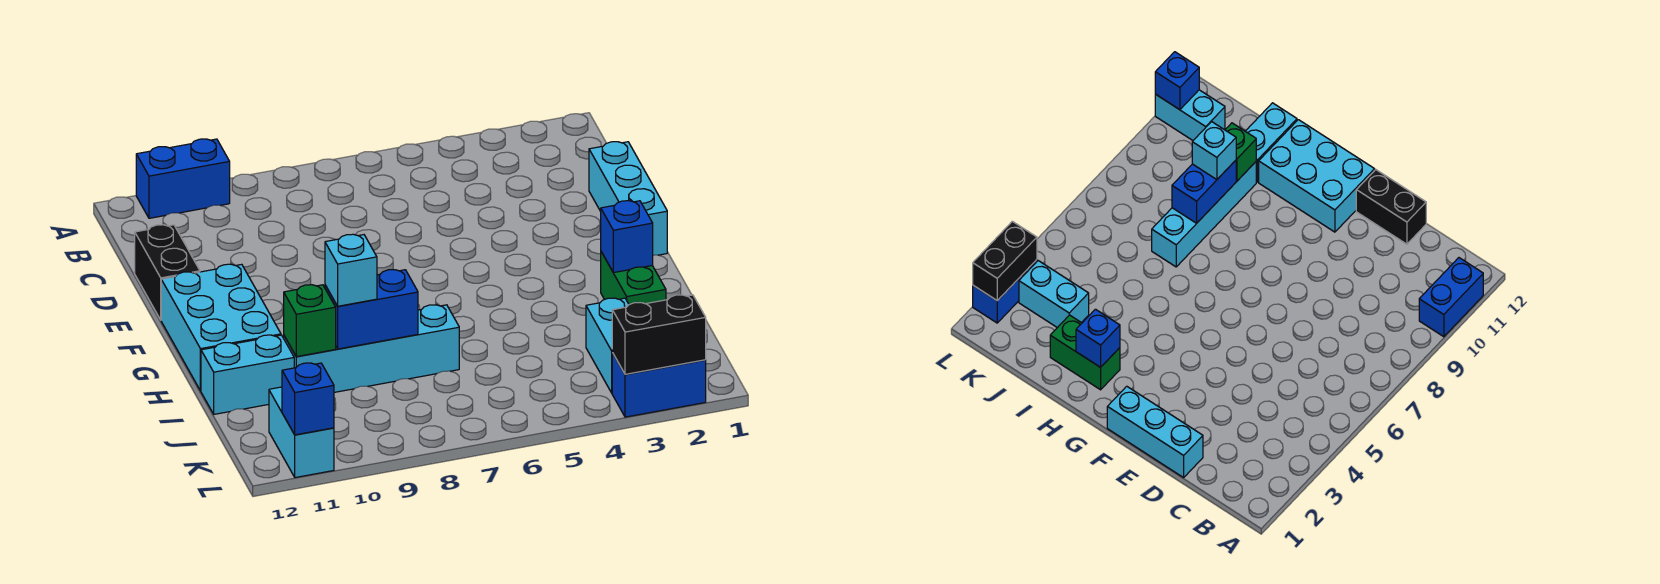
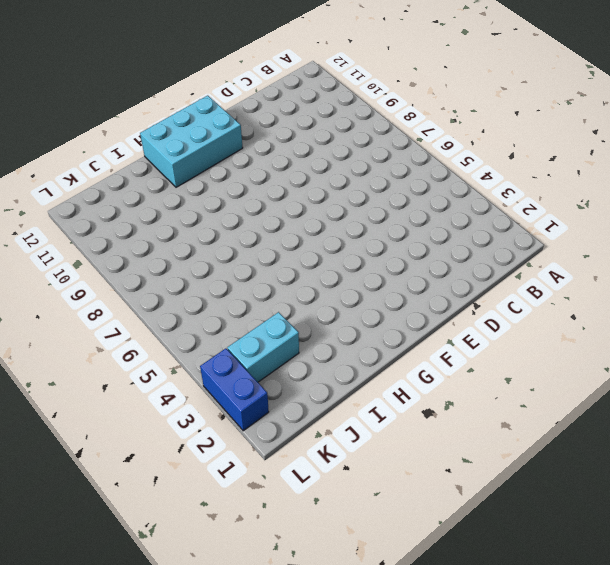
none -> blue 1x2 brick [136,139,230,218]
none -> cyan 1x3 brick [589,142,667,255]
none -> black 1x2 brick [135,225,200,320]

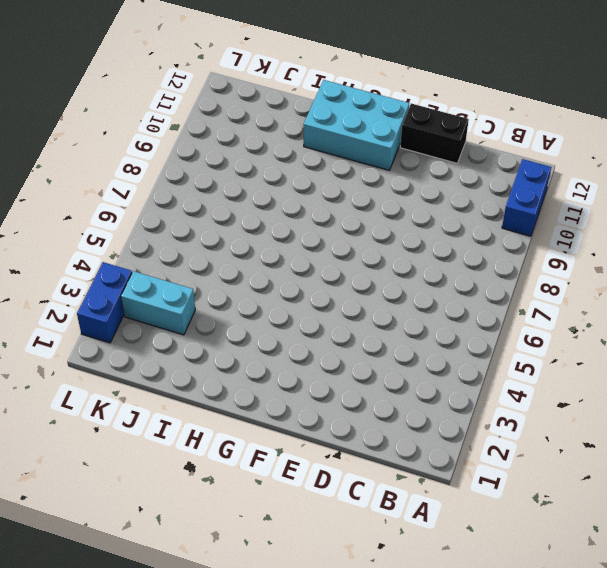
none -> cyan 1x3 brick [589,142,667,255]
none -> green 1x2 brick [601,252,666,305]
none -> cyan 1x4 brick [284,305,459,392]

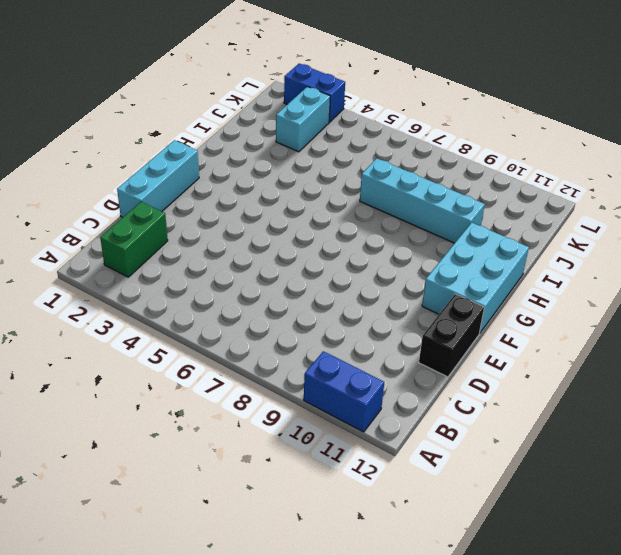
green 1x2 brick [100,202,168,277] -> green 1x2 brick moved to [601,252,666,305]
none -> cyan 1x2 brick [201,335,294,414]
none -> cyan 1x2 brick [269,387,334,478]
none -> blue 1x1 brick [601,201,653,273]

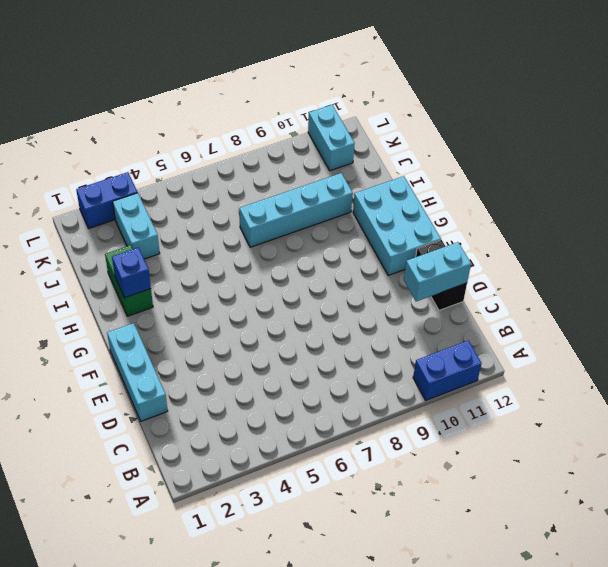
cyan 1x2 brick [404,242,471,301] -> cyan 1x2 brick moved to [201,335,294,414]
none -> blue 1x2 brick [325,270,418,349]
none -> green 1x1 brick [284,285,336,357]
none -> black 1x2 brick [612,295,706,374]

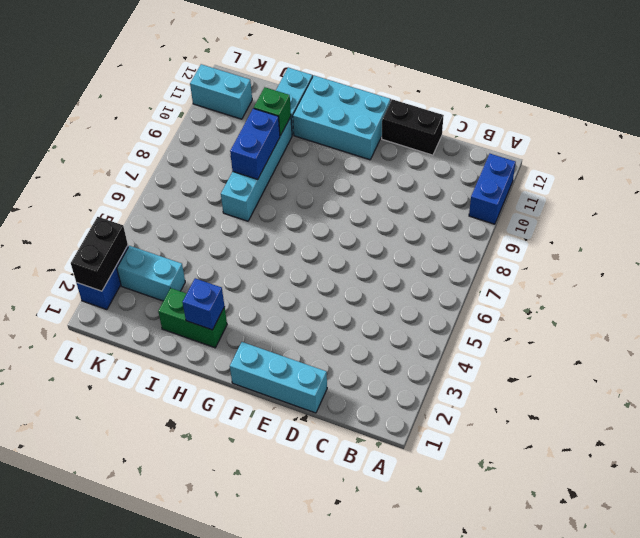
none -> blue 1x1 brick [282,363,334,435]
none -> cyan 1x1 brick [325,234,377,306]

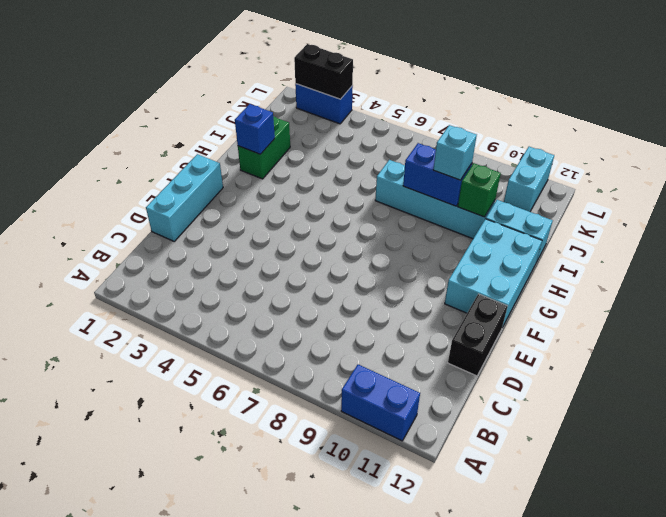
none -> cyan 1x2 brick [586,298,629,393]
none -> blue 1x1 brick [282,363,334,435]

